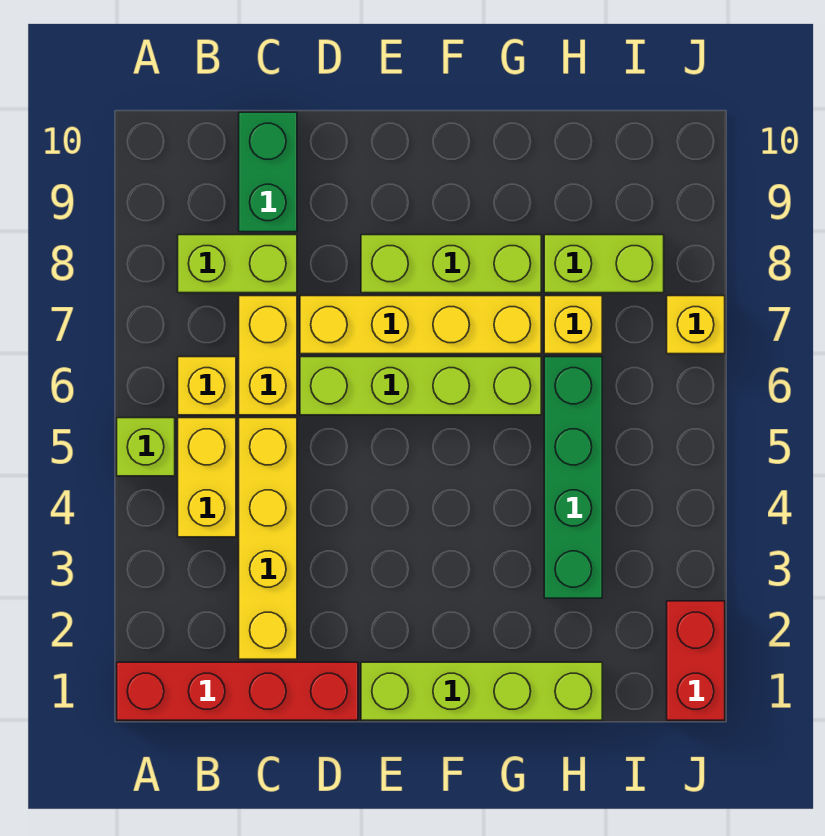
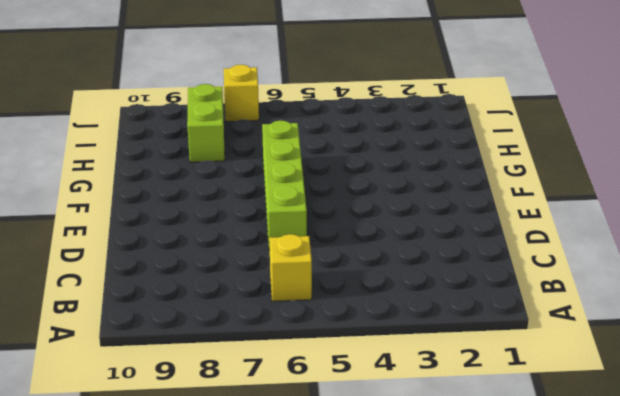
none -> red 1x4 brick [117,662,358,720]
none -> lime 1x1 brick [117,418,175,476]
none -> yellow 1x2 brick [178,418,236,537]

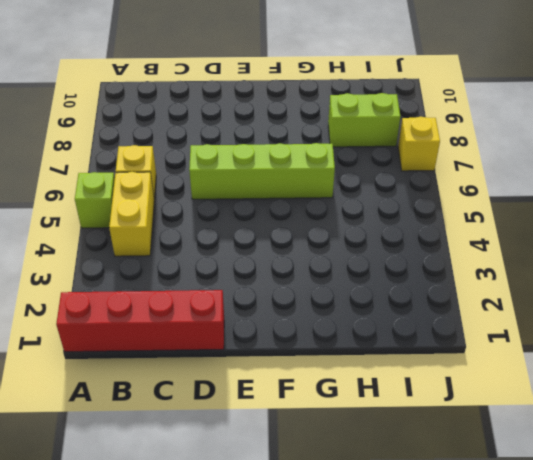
none -> lime 1x2 brick [178,235,297,293]
none -> yellow 1x4 brick [239,418,297,659]
none -> yellow 1x2 brick [239,296,297,415]

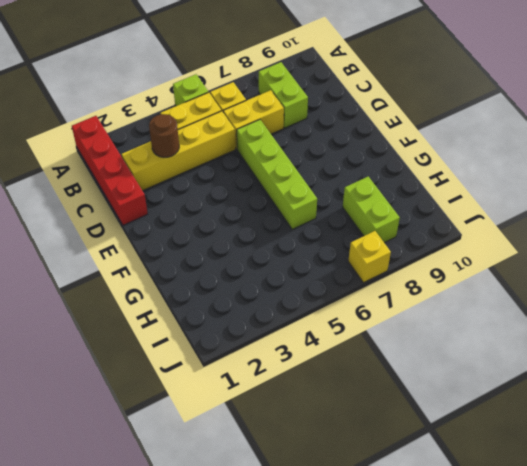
brown 1x1 round brick [149,114,179,157] -> none
none -> green 1x2 brick [239,112,297,232]
none -> yellow 1x4 brick [300,296,541,354]
none -> lime 1x4 brick [361,662,602,720]

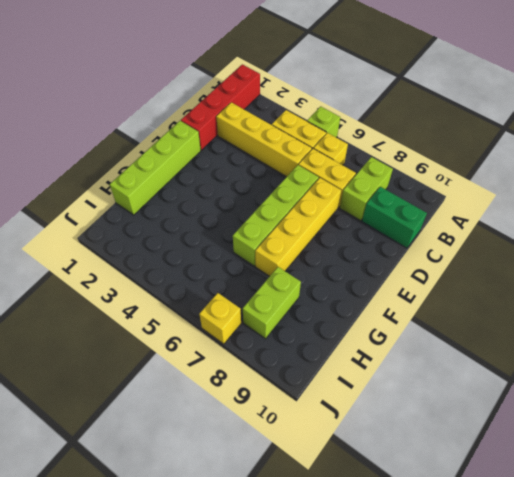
none -> lime 1x3 brick [361,235,541,293]
none -> green 1x4 brick [544,357,602,598]
none -> yellow 1x1 brick [544,296,602,354]

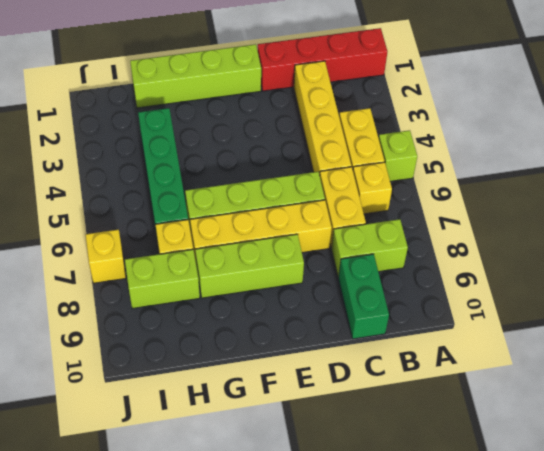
none -> red 1x2 brick [667,601,725,720]

